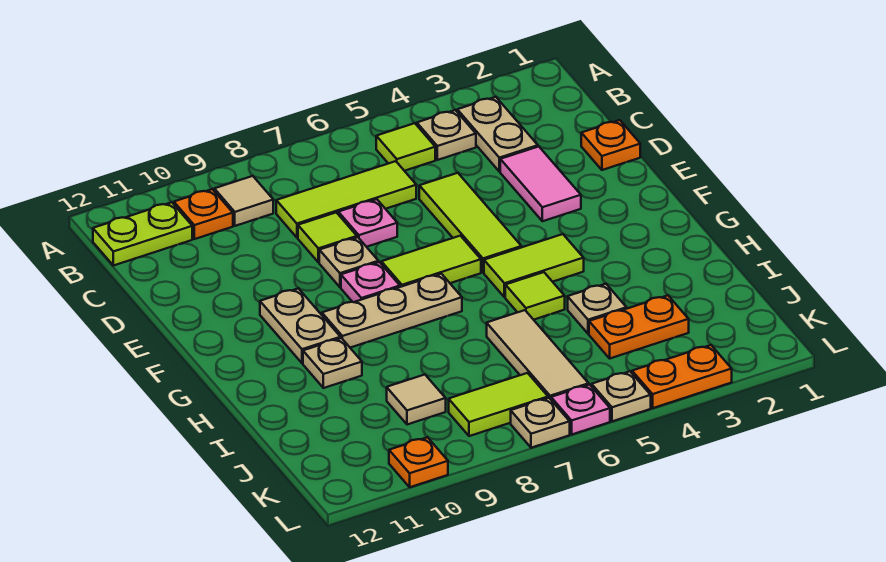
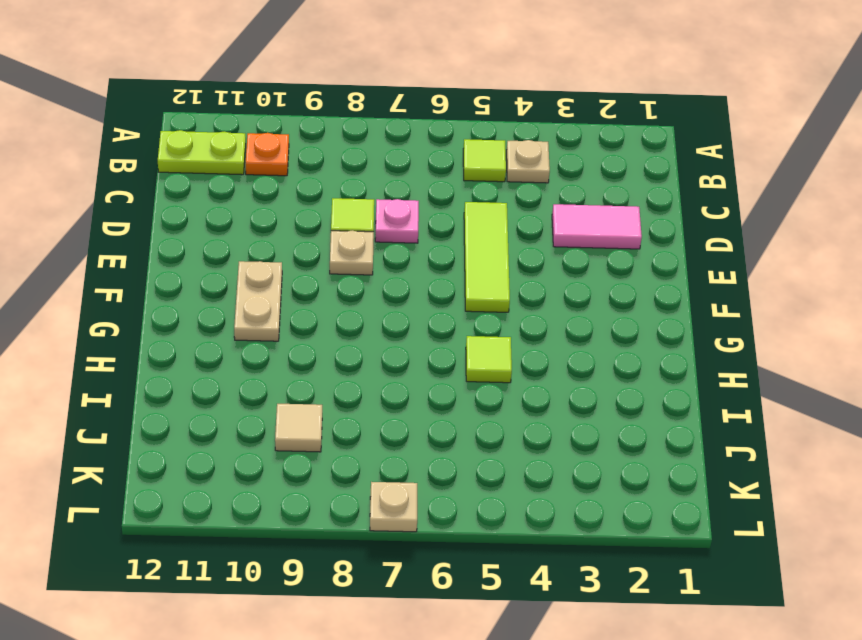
pink 1x2 tile [552,204,642,249] -> pink 1x2 tile turned to [500,147,581,221]
none -> tan 1x2 plate [457,97,538,172]
none -> tan 1x1 tile [214,176,273,226]
none -> lime 1x3 tile [276,161,416,238]
none -> orange 1x1 plate [581,120,640,170]

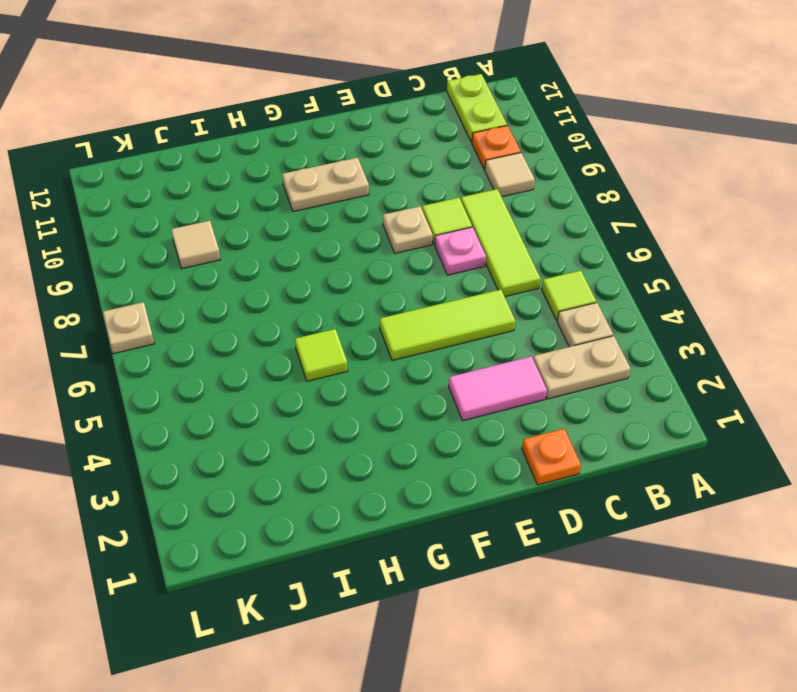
none -> lime 1x2 tile [381,236,481,287]
none -> pink 1x1 plate [341,262,400,302]
none -> lime 1x2 tile [484,234,584,297]
none -> tan 1x3 plate [322,274,462,348]

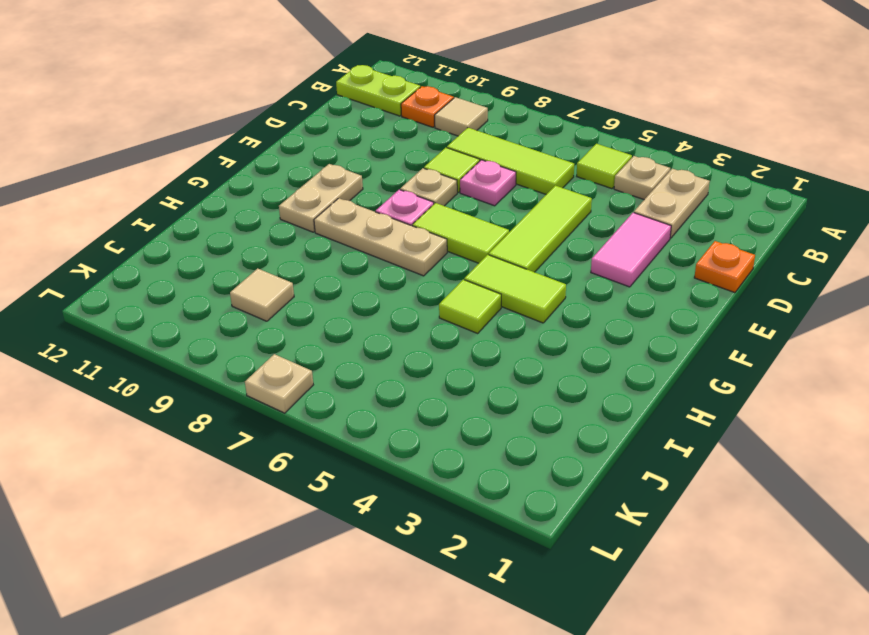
none -> tan 1x1 plate [303,338,362,388]
none -> tan 1x1 plate [568,284,627,334]
none -> tan 1x3 tile [487,310,589,399]
none -> orange 1x2 plate [589,295,689,358]

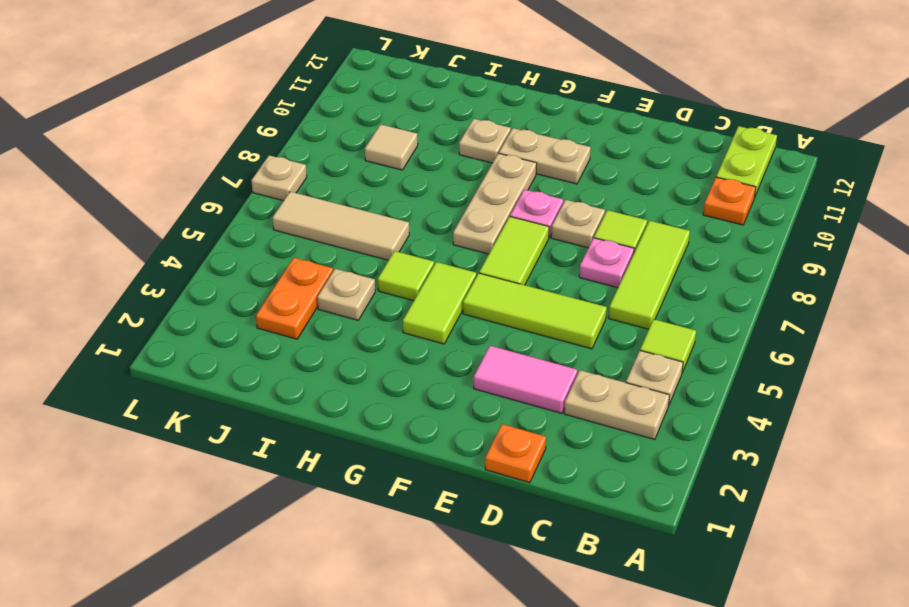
none -> tan 1x1 tile [214,176,273,226]
none -> lime 1x2 tile [449,373,548,436]
none -> orange 1x2 plate [632,345,732,408]
none -> tan 1x1 plate [592,371,651,421]

